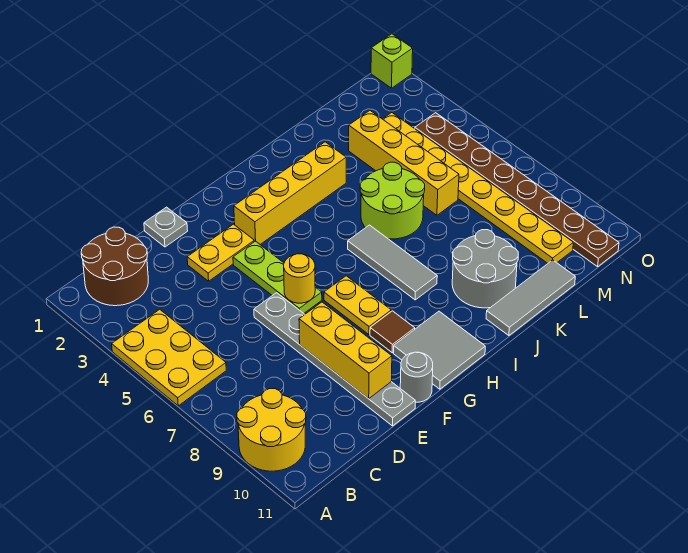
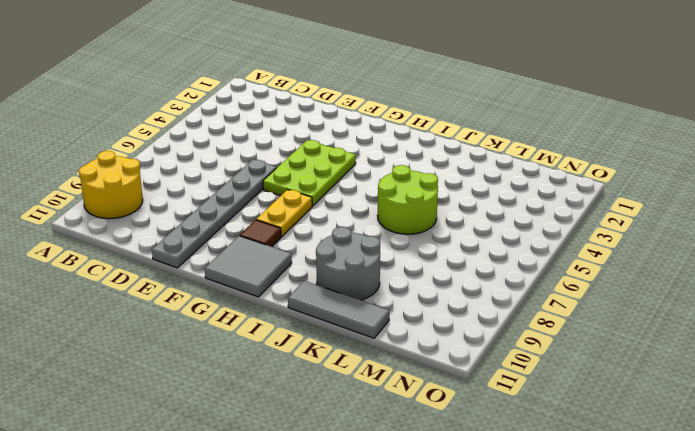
lime 2x3 plate [263,140,356,206] -> lime 1x3 plate [233,241,322,313]
none -> yellow 2x3 plate [112,309,226,406]
none -> brown 2x2 round brick [81,227,148,306]
none -> grey 1x1 plate [144,207,188,247]

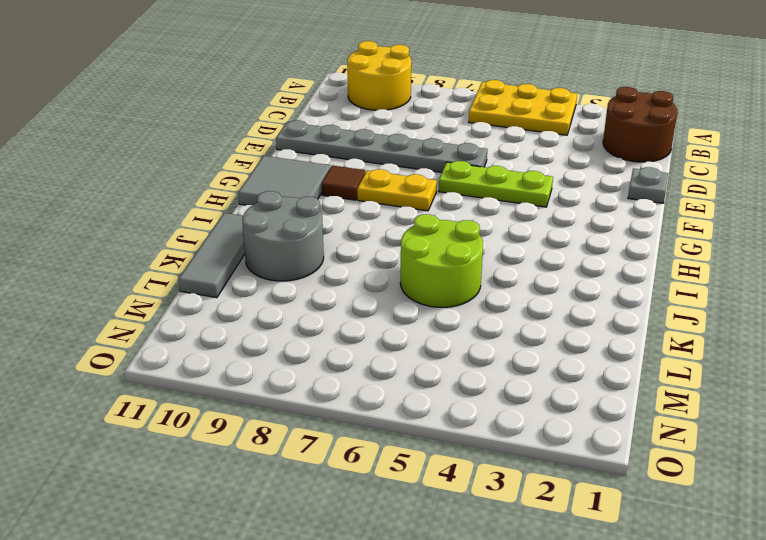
none -> yellow 1x2 plate [187,224,254,281]
none -> grey 1x1 round brick [400,352,433,402]
none -> yellow 1x4 brick [234,142,346,244]

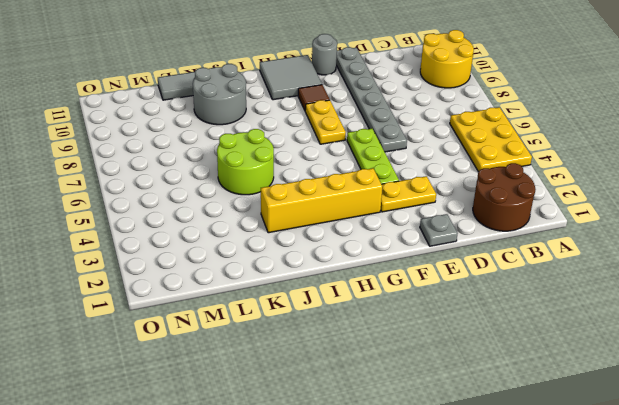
none -> grey 1x3 tile [348,225,437,300]
none -> yellow 1x4 brick [349,111,459,215]
none -> yellow 1x8 plate [383,113,573,263]

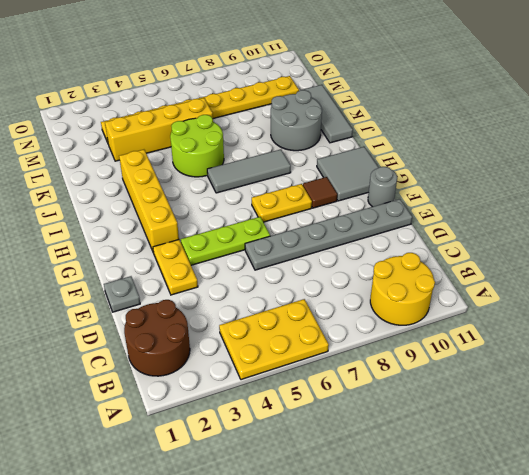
none -> brown 1x8 plate [415,113,619,267]
none -> lime 1x1 brick [371,34,413,88]
none -> yellow 1x3 brick [299,302,392,399]

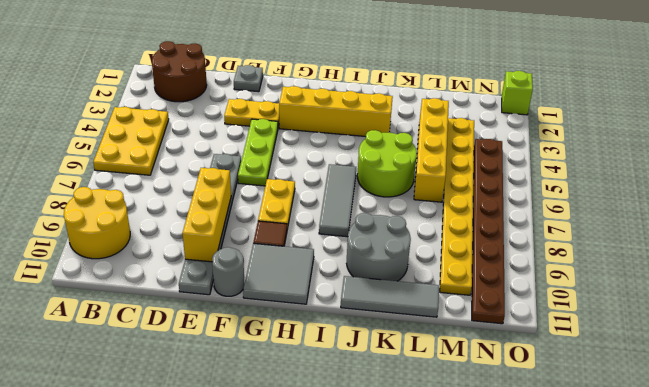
none -> yellow 1x1 round brick [284,254,315,303]

